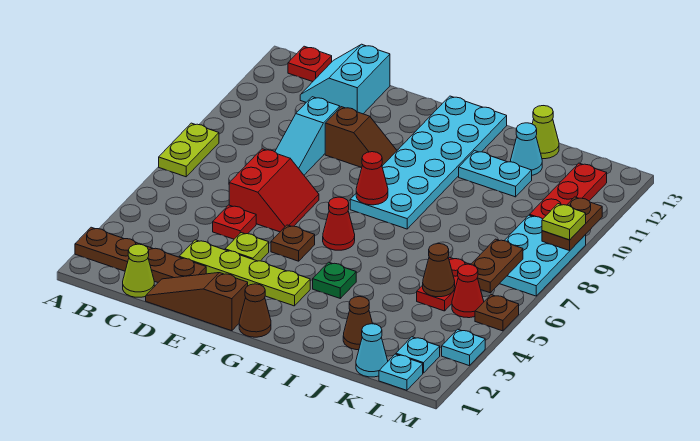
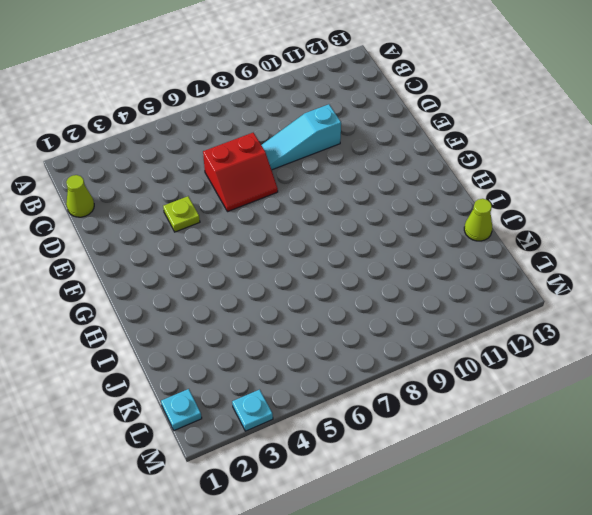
none -> brown 1x4 plate [75,227,206,282]
none -> lime 1x2 plate [159,123,219,177]
none -> red 1x1 plate [288,46,332,82]
none -> cyan 2x2 slope [300,44,390,114]

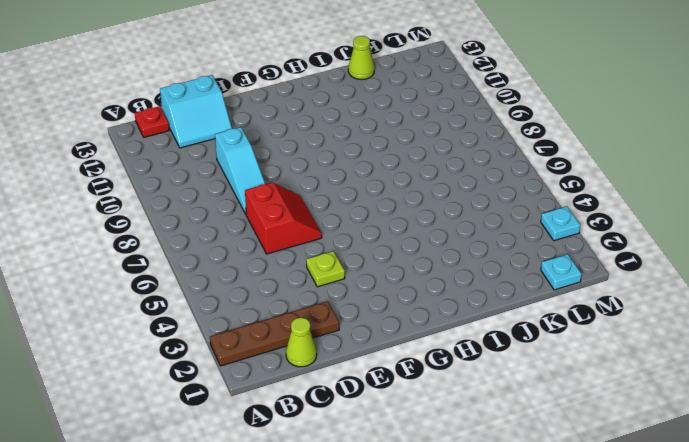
cyan 2x2 slope [160,75,232,148] -> cyan 2x2 slope turned to [300,44,390,114]
none -> lime 1x2 plate [159,123,219,177]
none -> brown 1x3 slope [146,273,248,331]
none -> lime 1x4 plate [179,240,310,306]
none -> red 1x1 plate [213,205,256,239]

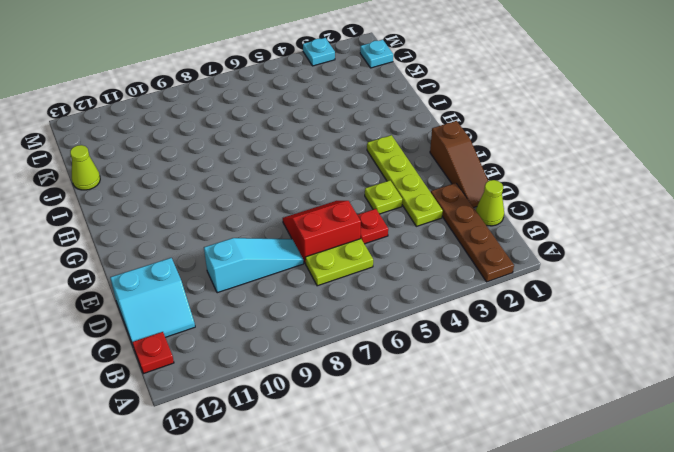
lime 1x2 plate [305,239,373,286] -> lime 1x2 plate moved to [159,123,219,177]
none -> brown 1x2 slope [325,107,397,168]
none -> brown 1x1 plate [271,225,315,261]
none -> brown 1x1 cone [239,284,271,337]
none -> red 1x1 cone [323,197,355,250]

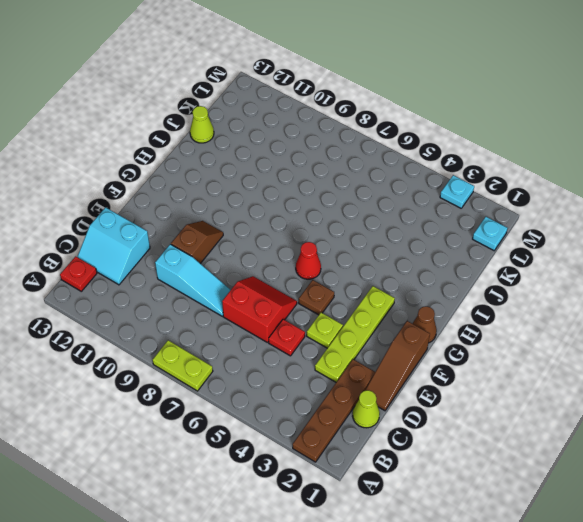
none -> cyan 2x6 plate [350,96,507,229]
none -> green 1x1 plate [313,262,356,298]
none -> cyan 1x2 plate [459,151,532,197]
none -> brown 1x1 cone [343,296,373,350]

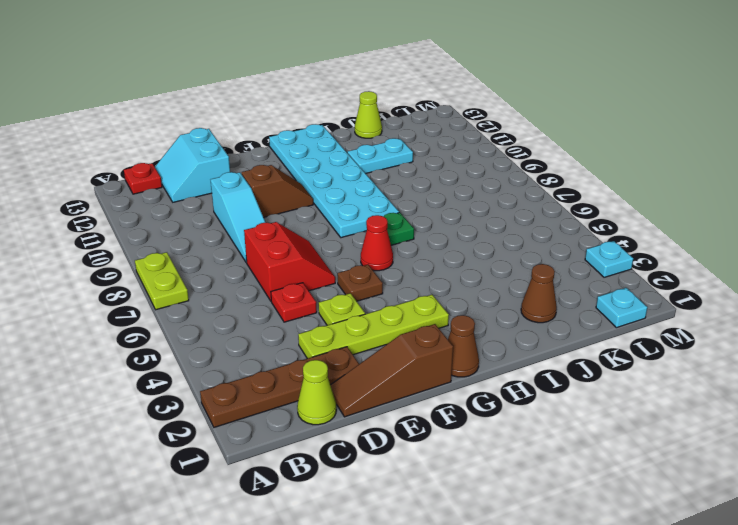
green 1x1 plate [384,212,414,245] -> green 1x1 plate moved to [313,262,356,298]
none -> cyan 1x1 cone [511,123,542,175]
none -> cyan 1x1 cone [356,324,388,377]
none -> red 1x2 plate [417,257,470,311]
none -> cyan 1x1 plate [396,337,440,373]

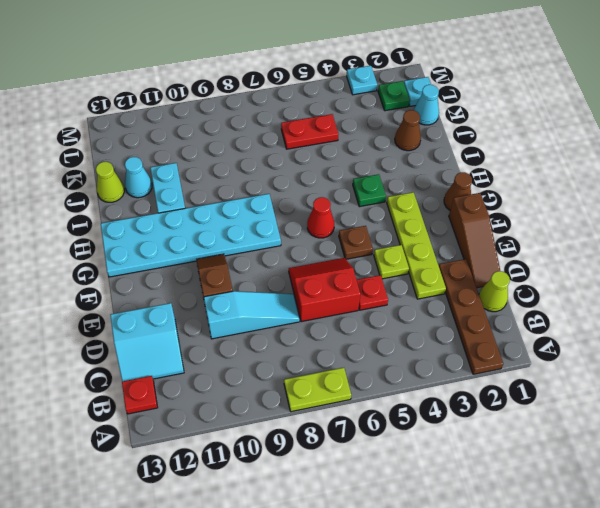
green 1x1 plate [378,81,410,111] -> cyan 1x1 plate [396,337,440,373]
none -> red 1x1 cone [452,264,484,318]
none -> cyan 2x3 plate [500,215,586,296]
none -> red 1x3 plate [530,163,607,219]
none -> brown 1x1 plate [475,295,519,331]

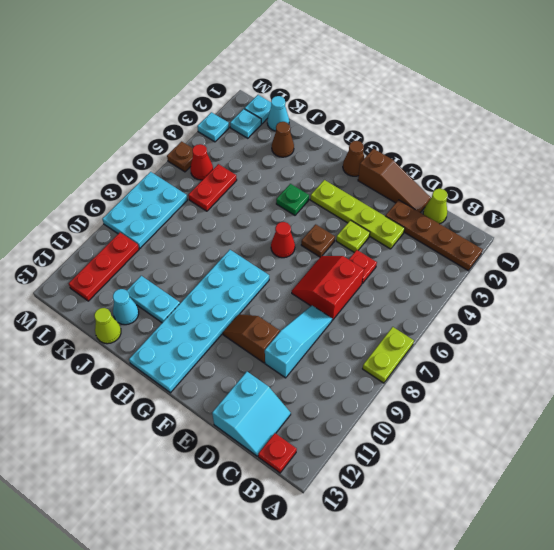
none -> red 1x1 cone [356,152,388,205]
none -> brown 1x1 cone [423,244,455,297]
none -> brown 1x2 plate [471,239,523,293]
none -> brown 1x2 plate [542,197,602,251]

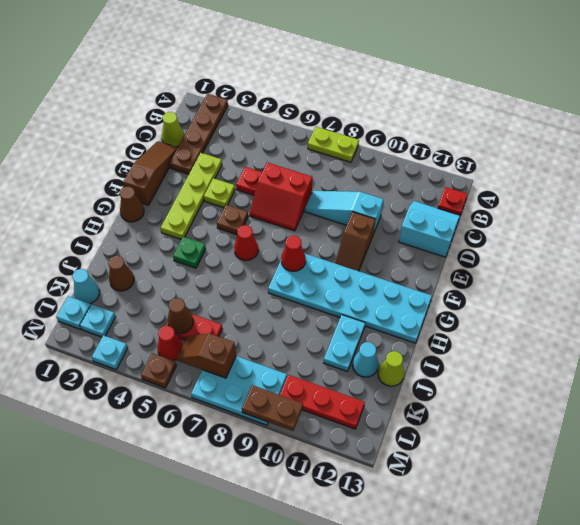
brown 1x2 slope [177,333,236,378] -> brown 1x2 plate [471,239,523,293]
none -> lime 1x1 plate [542,204,586,240]

